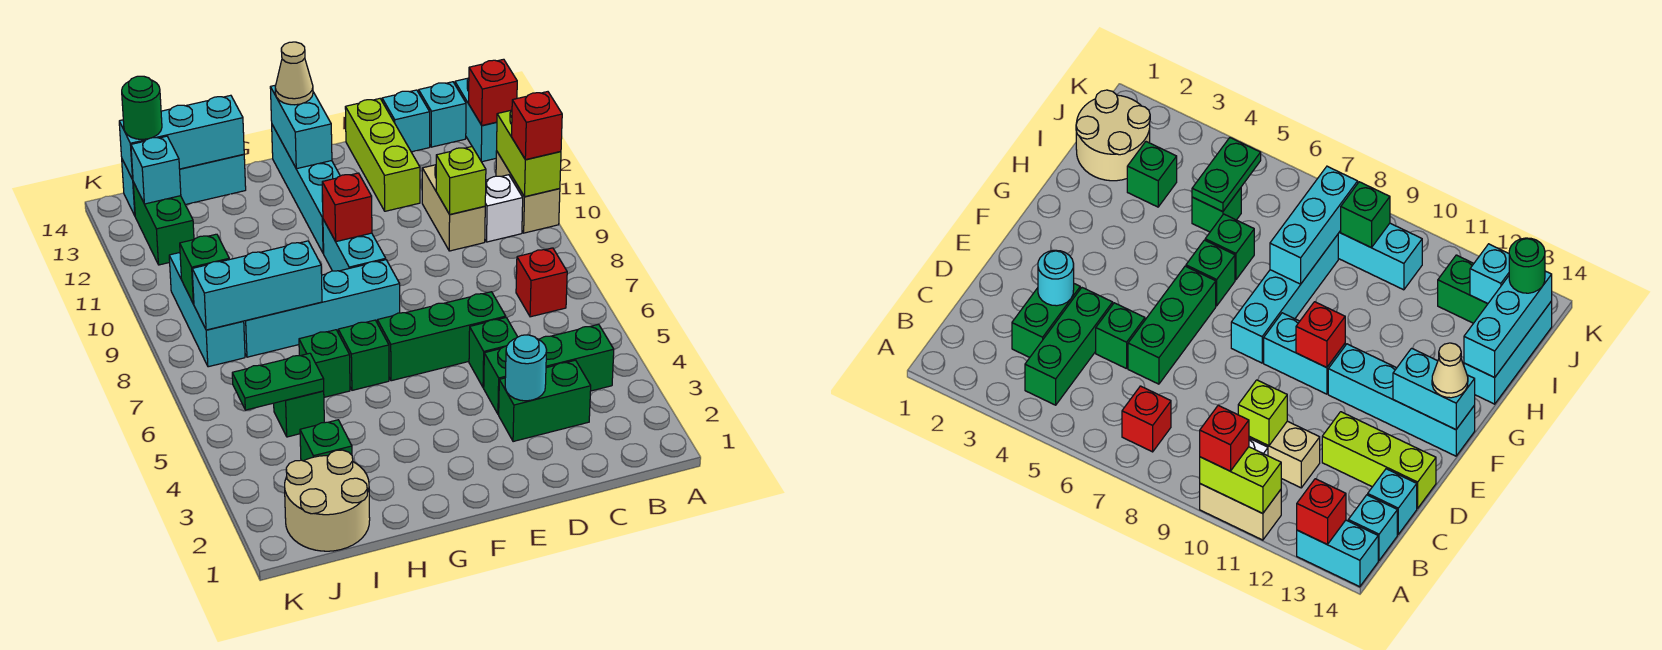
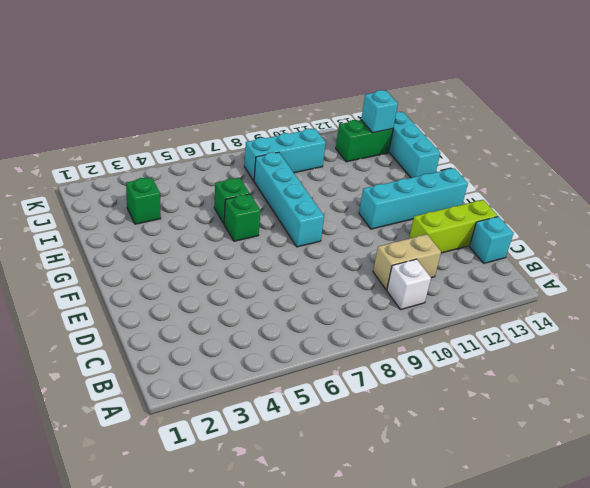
none -> tan 1x2 brick [496,151,560,233]
none -> cyan 1x2 brick [455,78,497,162]
none -> green 1x3 brick [484,324,614,414]
none -> red 1x1 brick [516,248,567,317]

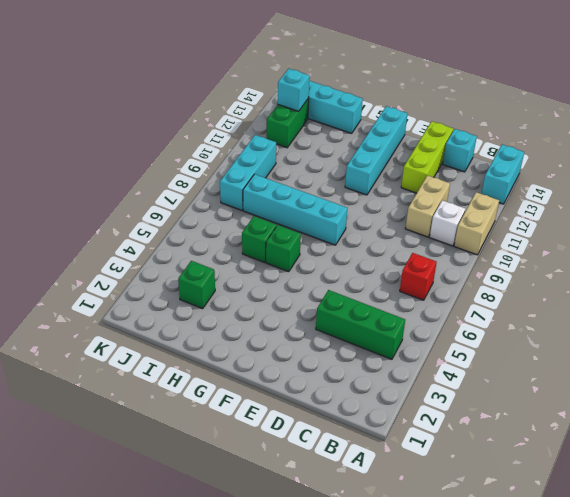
none -> cyan 1x1 brick [419,82,466,147]
none -> green 1x2 brick [499,360,591,442]
none -> green 1x1 brick [469,318,517,388]
none -> green 1x3 brick [377,292,506,381]

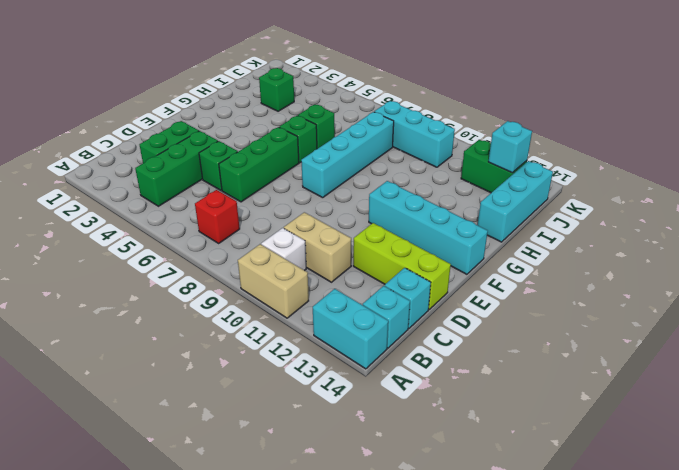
none -> cyan 1x2 brick [323,220,386,271]
none -> tan 2x2 round brick [285,450,370,551]
none -> green 1x1 brick [274,391,324,437]
none -> lime 1x2 brick [497,110,561,197]

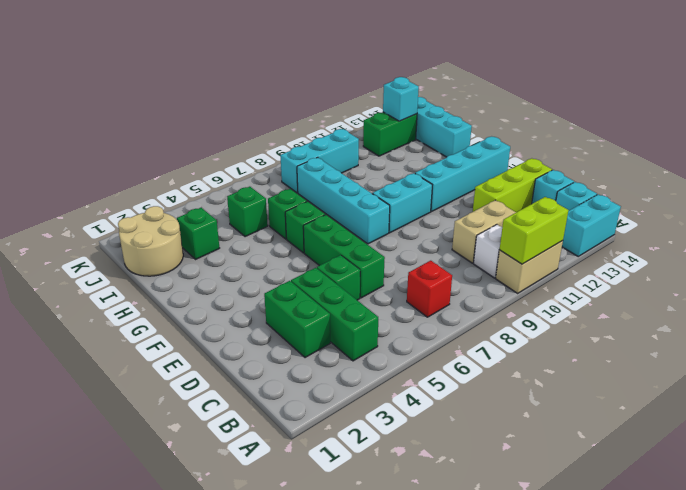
none -> red 1x1 brick [469,59,517,126]
none -> lime 1x1 brick [436,147,486,214]
none -> cyan 1x1 round brick [505,335,547,401]
none -> red 1x1 brick [322,173,372,242]

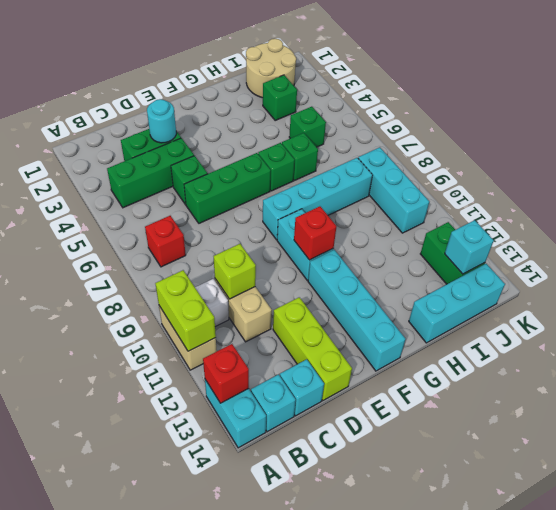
none -> cyan 1x2 brick [270,85,332,169]
none -> cyan 1x3 brick [192,241,322,330]
none -> cyan 1x3 brick [119,95,244,180]
none -> green 1x2 plate [232,353,324,410]

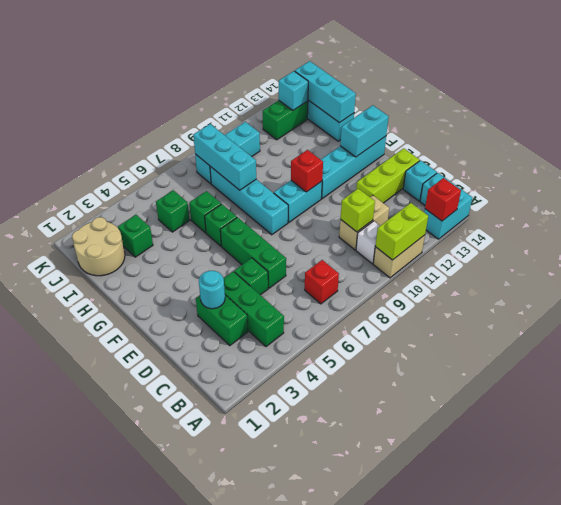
none -> green 1x2 plate [232,353,324,410]
none -> green 1x1 brick [180,234,229,304]
none -> red 1x1 brick [512,92,562,160]
none -> tan 1x1 cone [275,42,313,105]

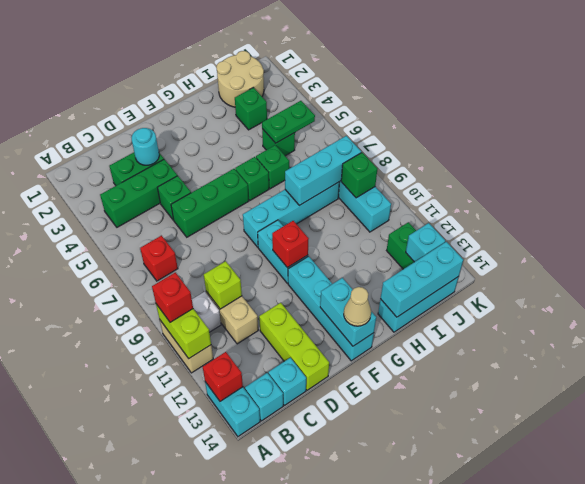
none -> green 1x1 round brick [122,76,162,139]

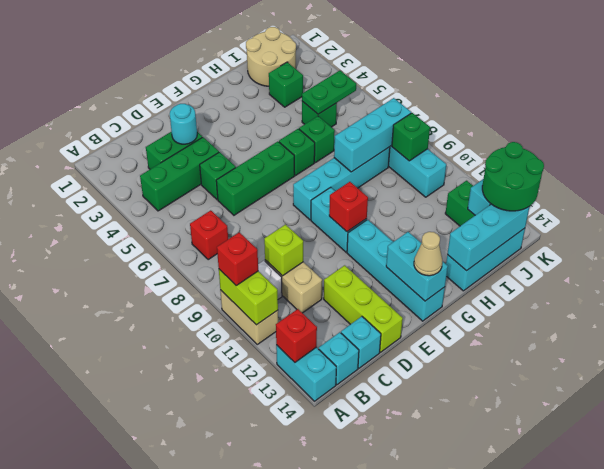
green 2x2 round brick [482,142,544,211] -> green 1x1 round brick [122,76,162,139]

